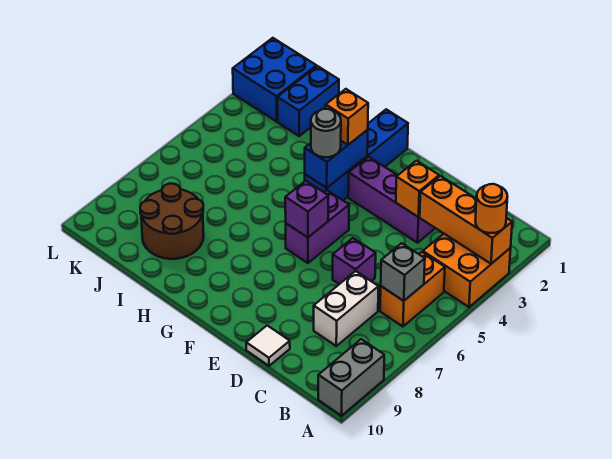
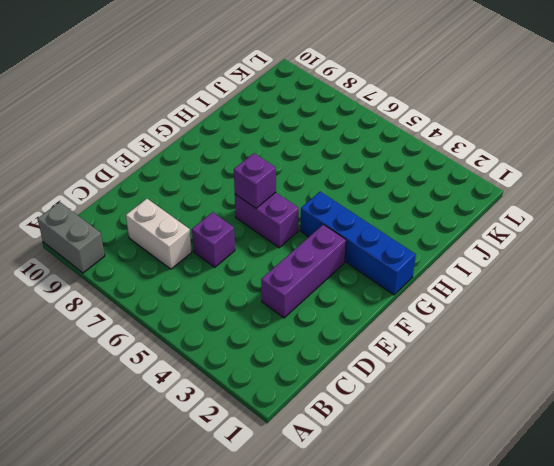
none -> orange 2x2 brick [423,234,511,307]
none -> orange 1x2 brick [380,252,445,326]
none -> white 1x1 tile [246,325,290,366]

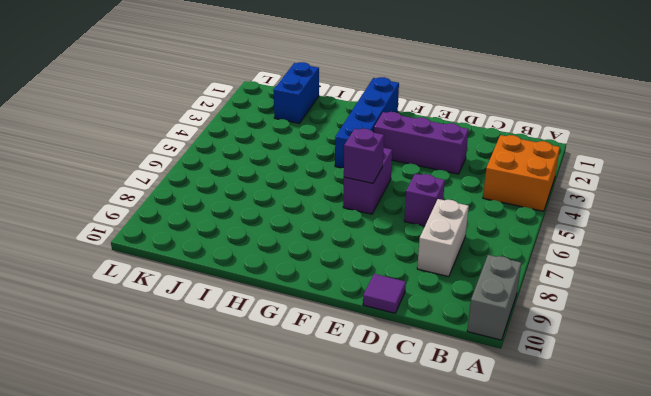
purple 1x1 tile [363,274,406,313] -> white 1x1 tile [246,325,290,366]
none -> orange 1x2 brick [380,252,445,326]
none -> brown 2x2 round brick [140,184,204,259]
none -> blue 2x2 brick [233,38,317,122]

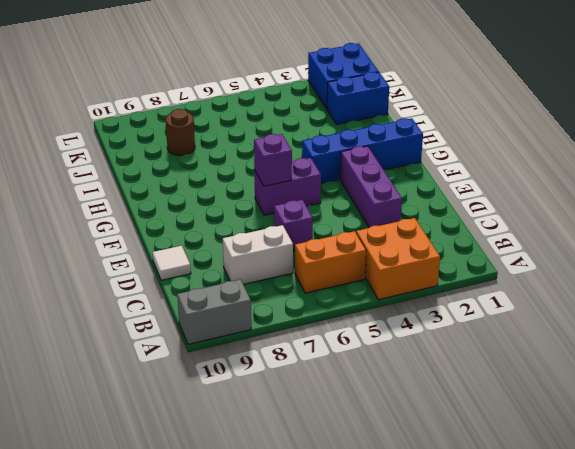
brown 1x1 round brick [166,109,195,156] -> brown 2x2 round brick [140,184,204,259]
none -> orange 1x3 brick [419,176,512,264]
none -> grey 1x1 brick [381,243,425,301]
none -> orange 1x1 brick [396,161,439,217]

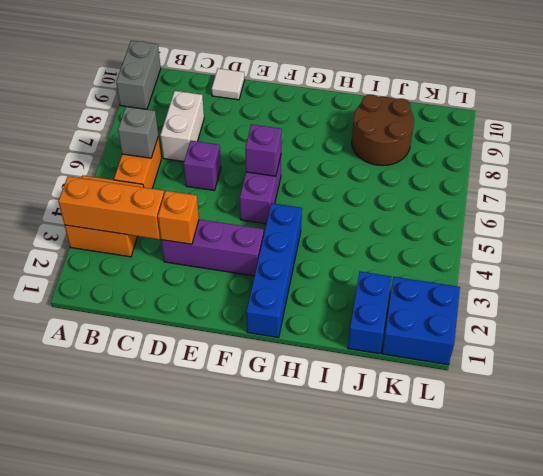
none -> blue 1x2 brick [305,130,368,188]
none -> orange 1x1 round brick [475,184,507,233]
none -> orange 1x1 brick [326,89,368,145]

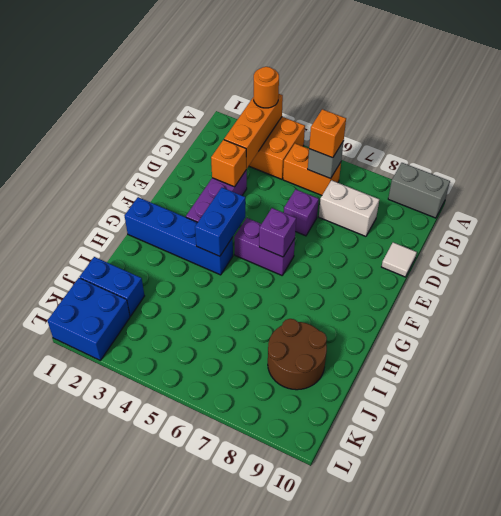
orange 1x1 brick [309,109,346,158] -> orange 1x1 brick moved to [326,89,368,145]
blue 1x2 brick [195,188,245,256] -> blue 1x2 brick turned to [305,130,368,188]
none -> grey 1x1 round brick [311,109,341,157]

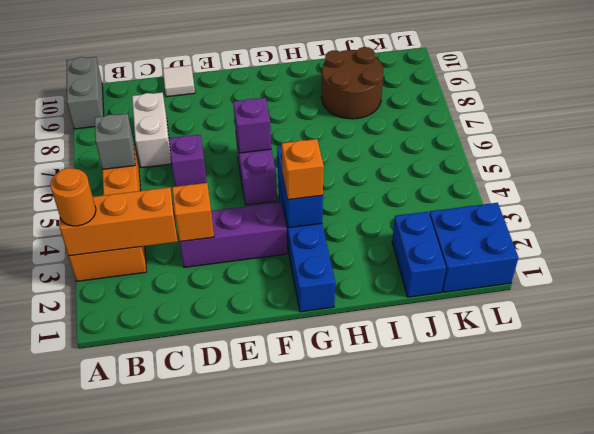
none -> grey 1x1 round brick [311,109,341,157]

